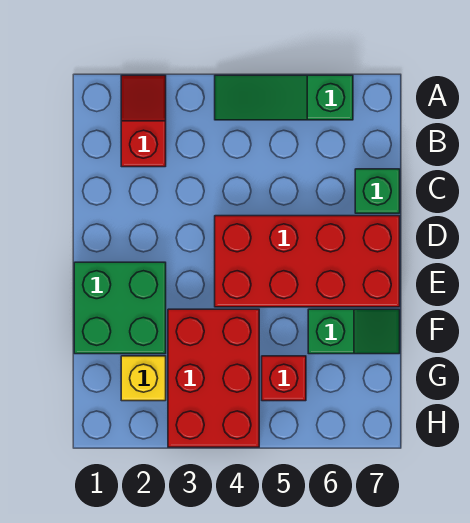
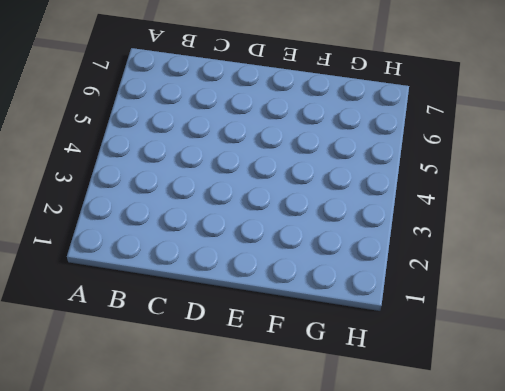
none -> red 1x2 slope [121,75,166,167]
none -> green 1x3 slope [215,75,353,120]

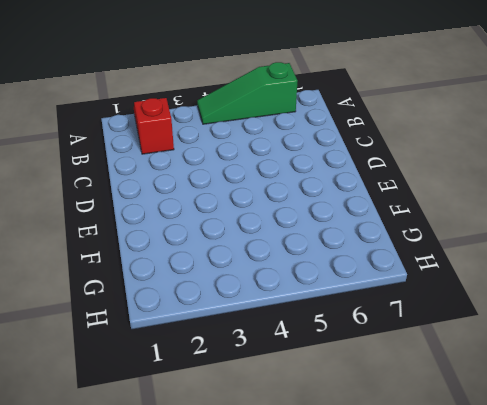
none -> green 1x1 brick [355,169,400,213]
none -> red 2x4 brick [215,216,400,307]

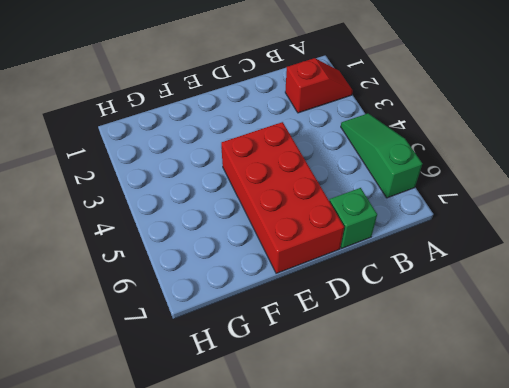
none -> green 2x2 brick [74,262,166,354]
none -> red 2x3 brick [168,309,259,447]

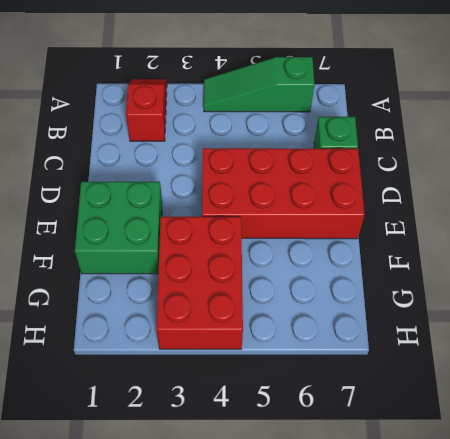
none -> green 1x2 slope [308,309,400,354]
none -> yellow 1x1 brick [121,356,166,401]

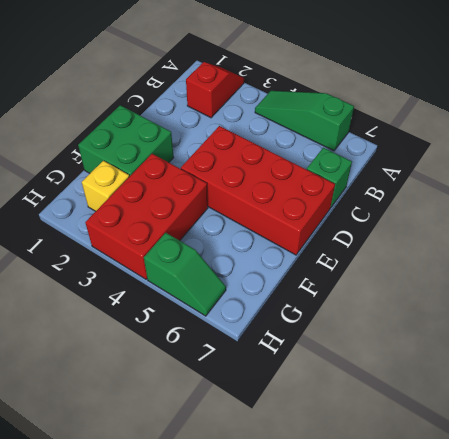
green 1x2 slope [144,233,226,316] -> green 1x2 slope moved to [308,309,400,354]
none -> red 1x1 brick [262,356,306,401]

